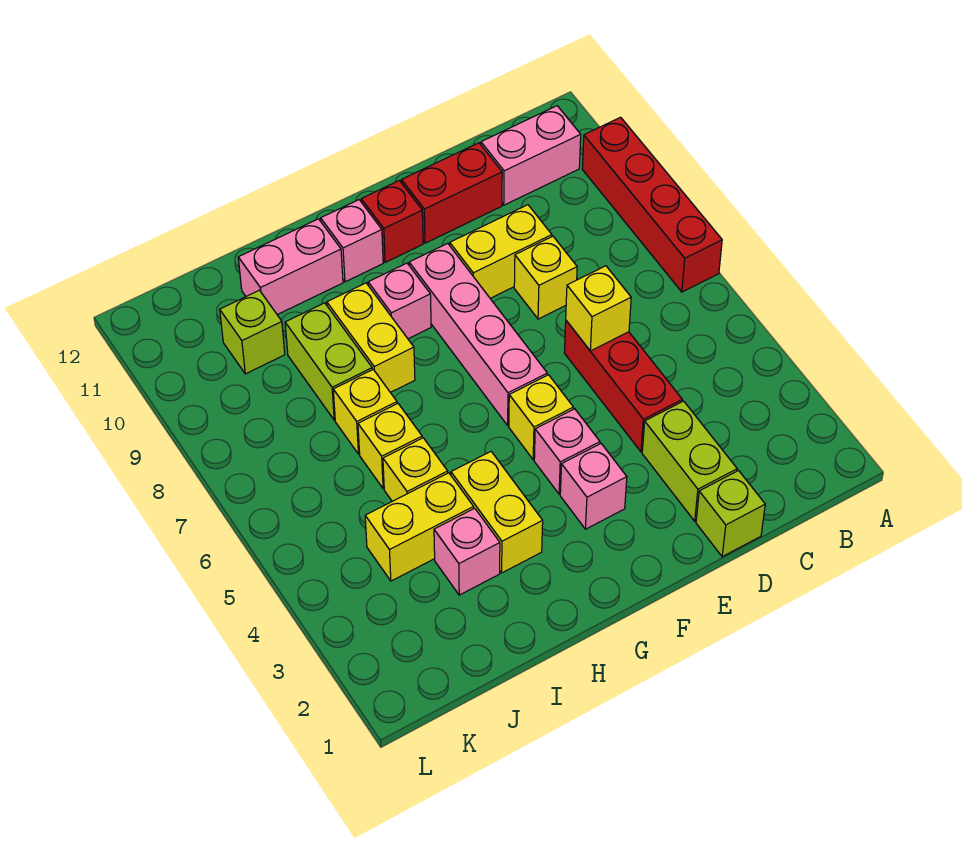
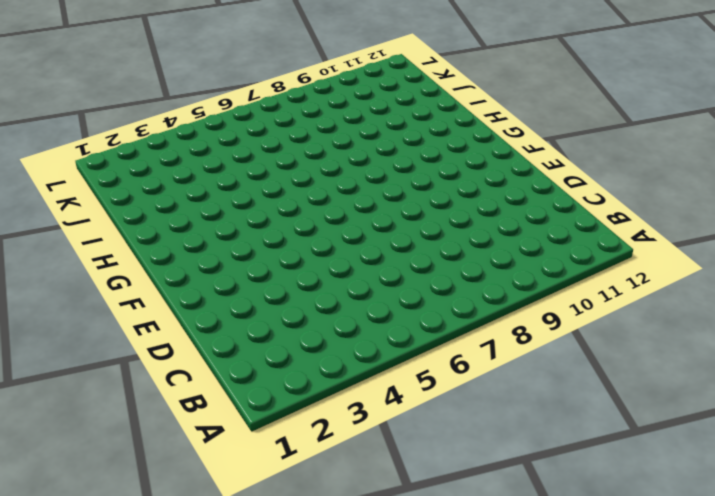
none -> red 1x4 brick [582,117,722,292]
none -> pink 1x2 brick [481,106,581,205]
none -> lime 1x1 brick [696,471,765,557]

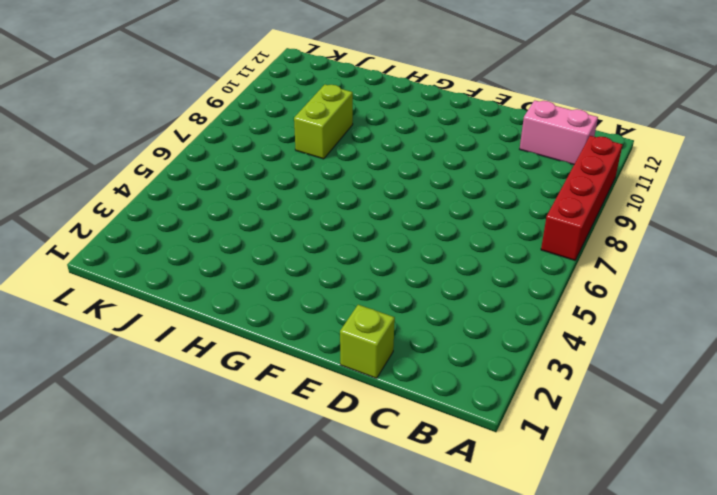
none -> lime 1x2 brick [642,401,737,521]
none -> red 1x3 brick [564,321,682,452]
none -> yellow 1x1 brick [514,236,577,319]

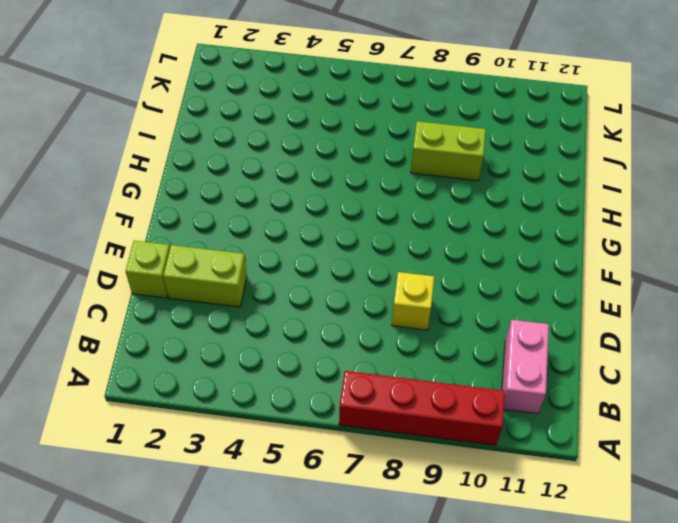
none -> red 1x3 brick [564,321,682,452]
none -> yellow 1x2 brick [450,205,552,298]
none -> red 1x2 brick [401,143,502,243]

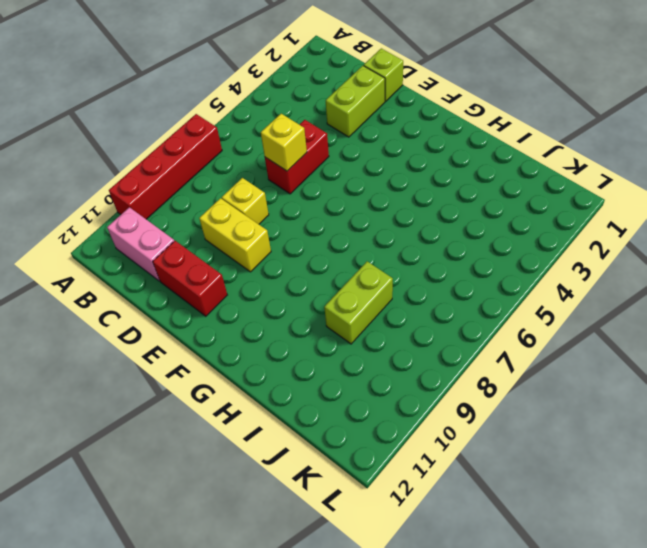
red 1x2 brick [265,120,329,194] -> red 1x3 brick [564,321,682,452]
none -> pink 1x1 brick [560,444,627,529]
none -> pink 1x1 brick [534,409,600,494]
none -> yellow 1x1 brick [509,375,573,460]

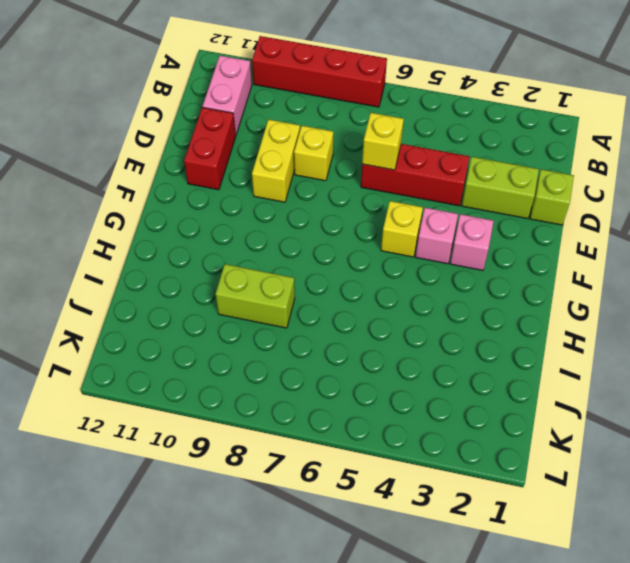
none -> pink 1x4 brick [409,243,547,425]
none -> red 1x1 brick [361,181,423,262]
none -> pink 1x1 brick [368,263,431,339]

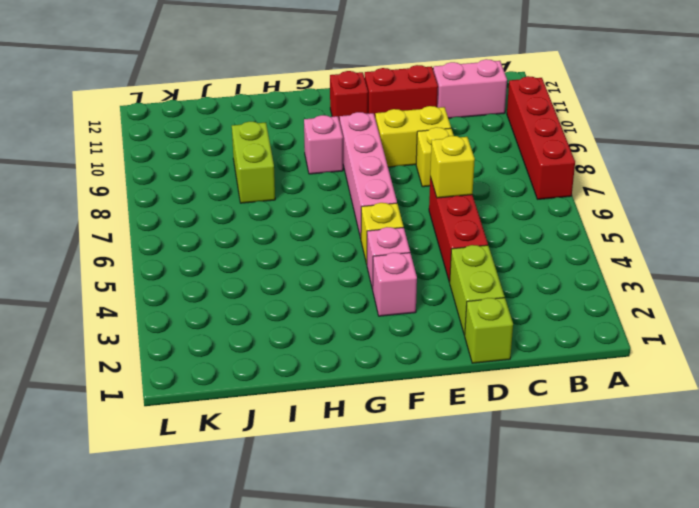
none -> pink 1x1 brick [321,200,383,282]
none -> yellow 1x2 brick [451,452,543,573]
none -> yellow 1x2 brick [327,283,415,392]

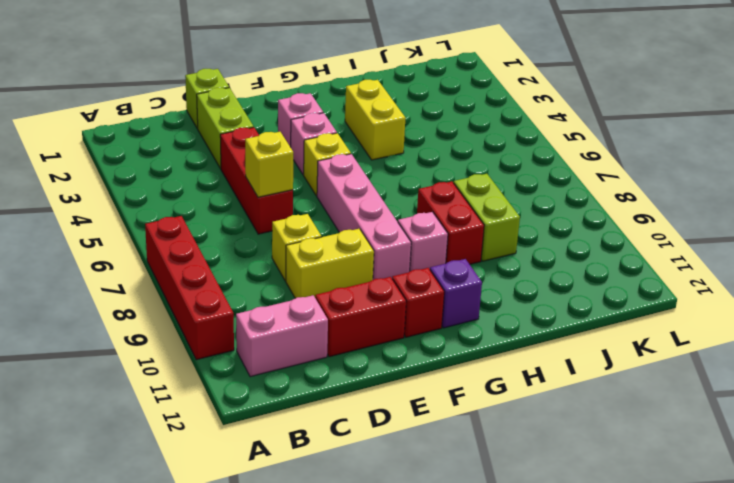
purple 1x1 brick [430,259,482,328] -> pink 1x1 brick [321,200,383,282]
red 1x2 brick [417,181,484,264] -> yellow 1x2 brick [327,283,415,392]
none -> pink 1x2 brick [238,219,343,315]
none -> pink 1x1 brick [434,508,500,595]
none -> yellow 1x2 brick [365,473,474,581]

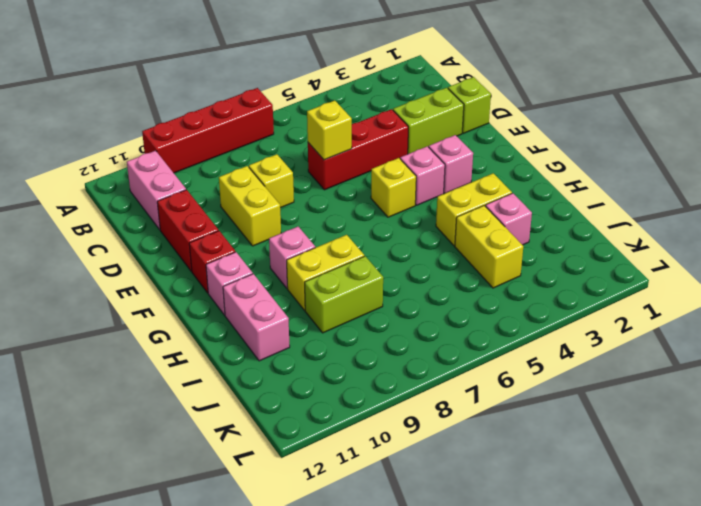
none -> pink 1x4 brick [409,243,547,425]
none -> yellow 1x1 brick [383,438,448,501]
none -> yellow 1x1 brick [358,404,422,489]

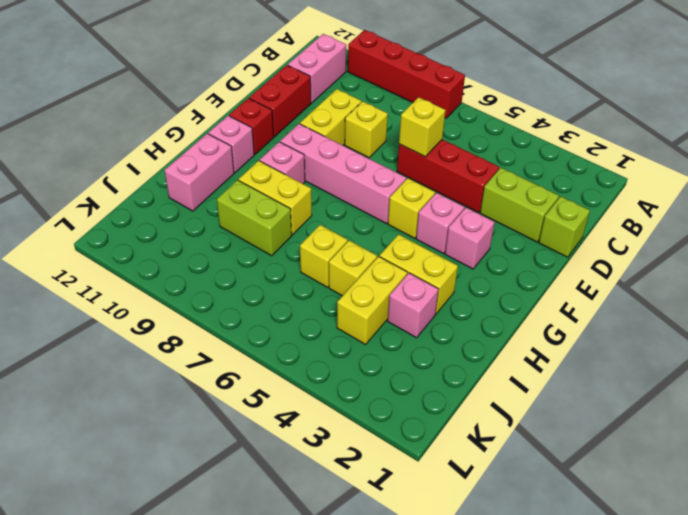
none -> yellow 1x1 brick [333,370,397,454]
none -> lime 1x1 brick [220,290,285,374]

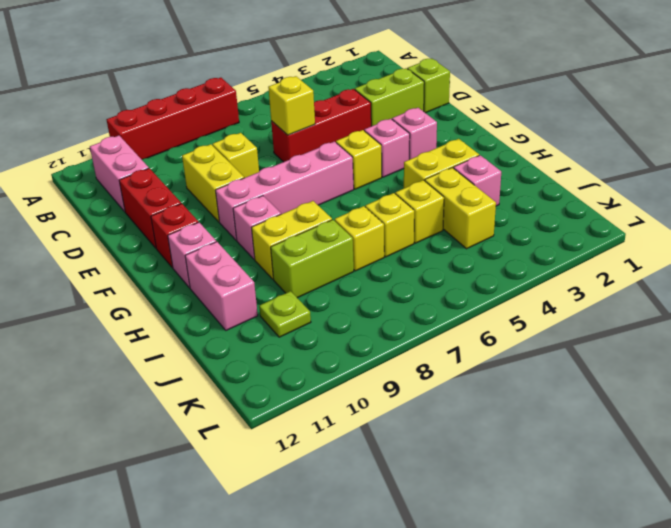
lime 1x1 plate [259,291,311,337] -> lime 1x1 brick [220,290,285,374]

